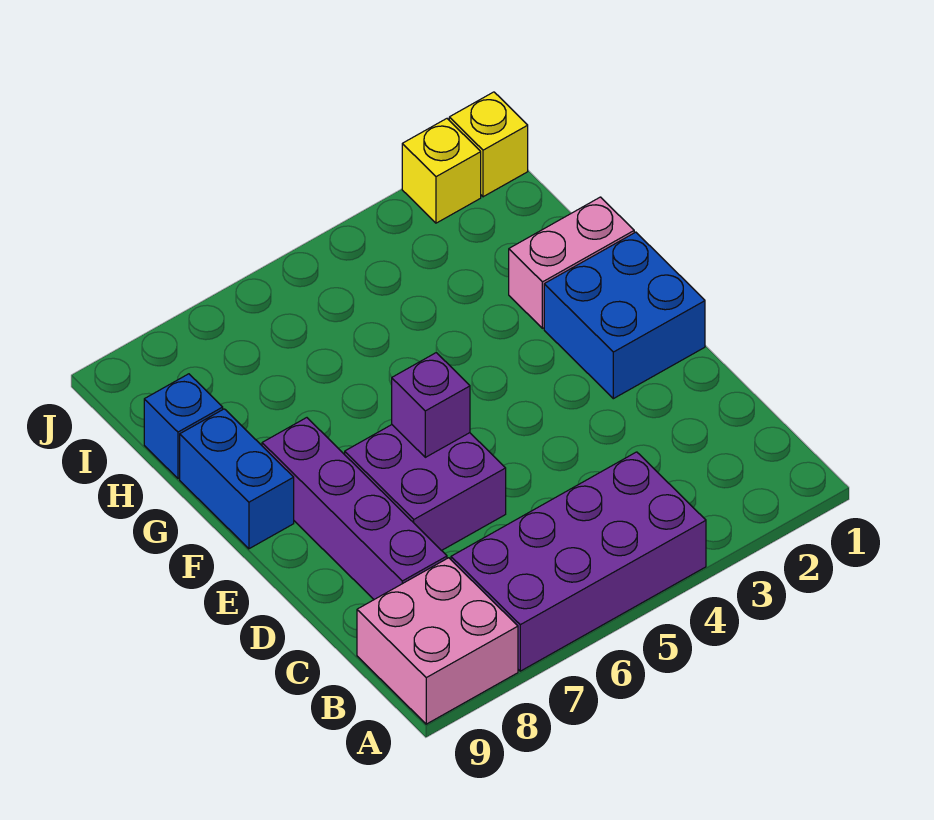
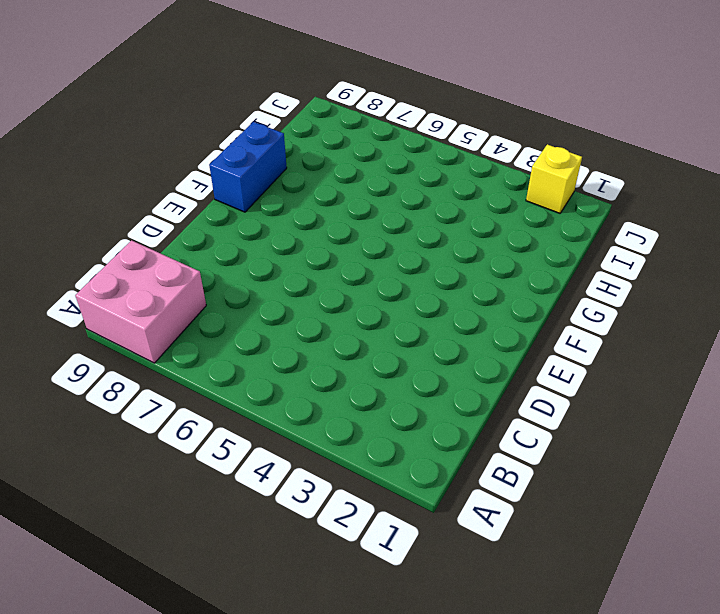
none -> purple 2x4 brick [451,452,706,671]
none -> purple 1x4 brick [262,418,447,599]

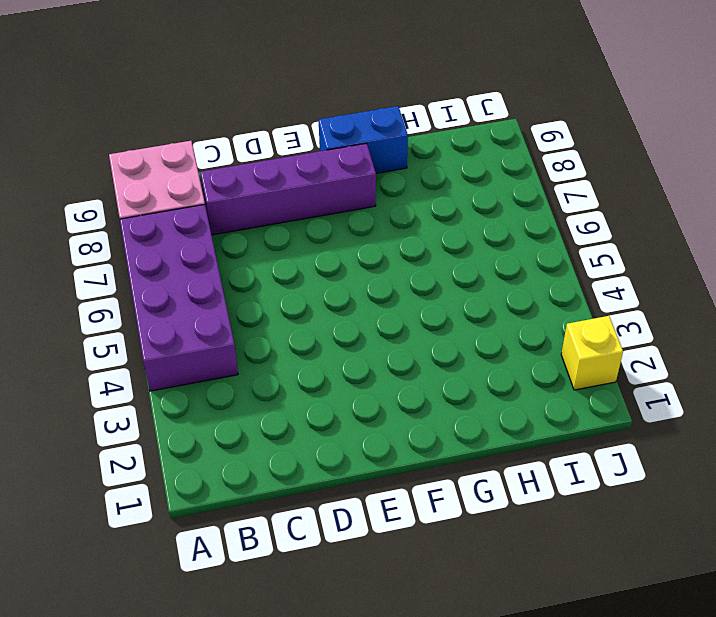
none -> purple 2x2 brick [345,425,506,551]
none -> blue 2x2 brick [544,232,705,399]

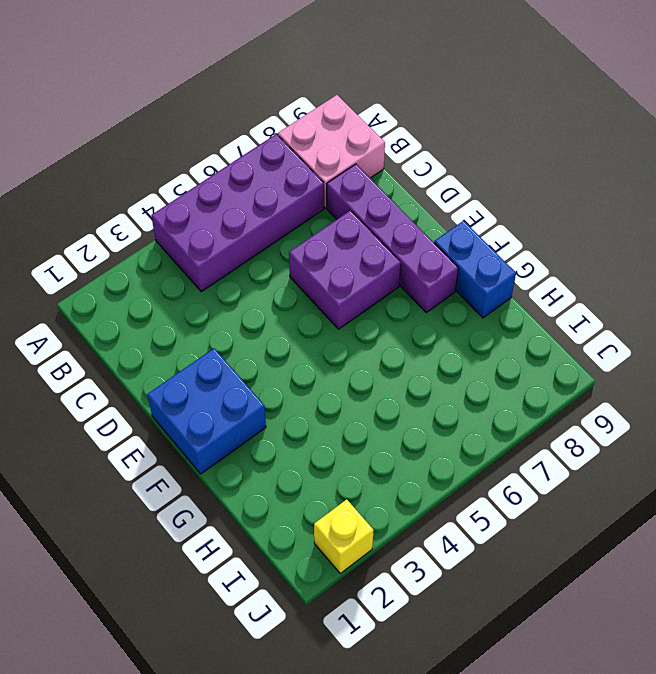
none -> pink 1x2 brick [509,197,634,328]
none -> blue 1x1 brick [144,374,223,479]

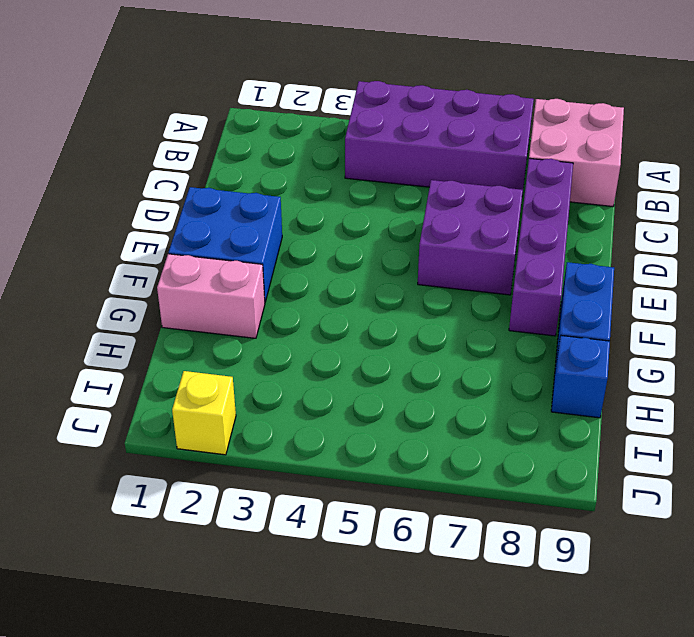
none -> yellow 1x1 brick [449,92,528,197]
none -> purple 1x1 brick [392,353,470,457]

